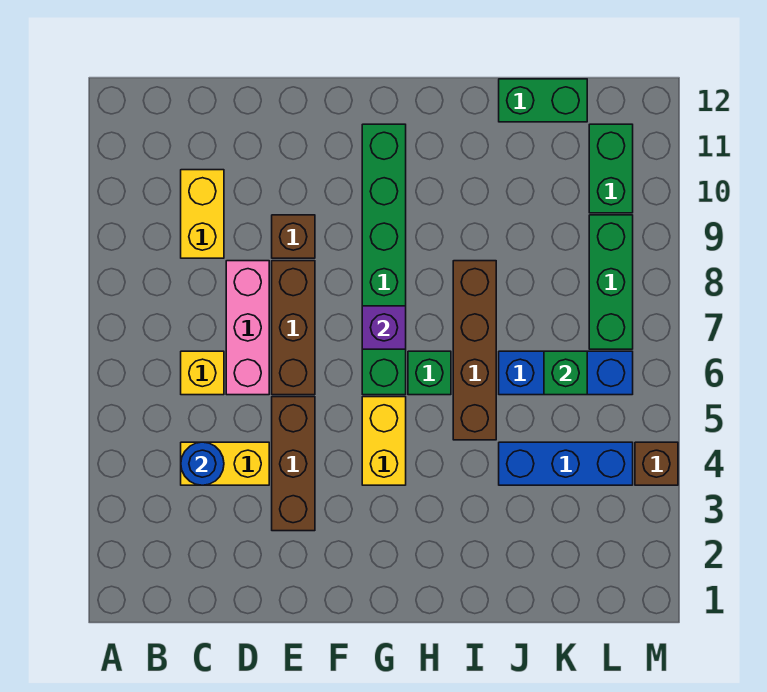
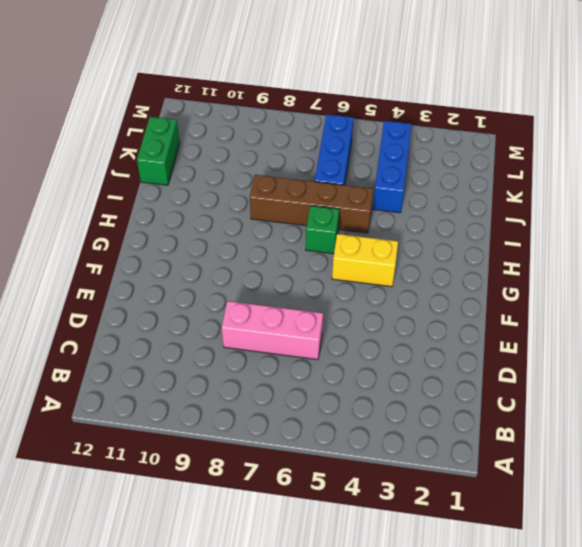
none -> yellow 1x2 brick [181,442,269,485]
none -> yellow 1x1 brick [181,351,224,395]
none -> yellow 1x2 brick [181,170,224,258]

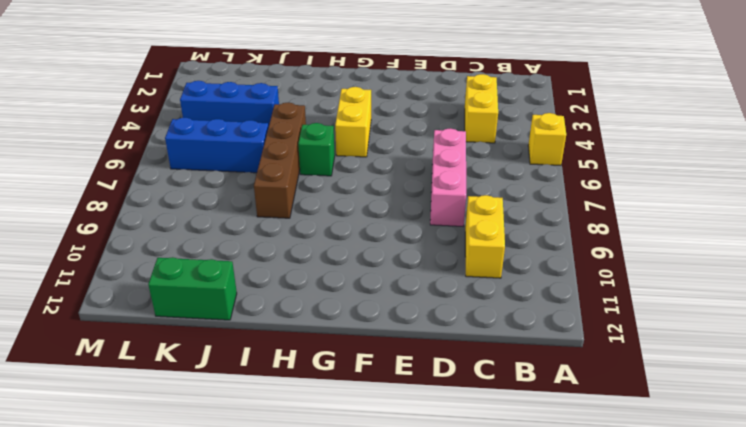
yellow 1x1 brick [528,113,566,165] -> yellow 1x1 brick moved to [181,351,224,395]
yellow 1x2 brick [465,74,498,143] -> yellow 1x2 brick turned to [181,442,269,485]
none -> brown 1x3 brick [272,397,315,531]
none -> brown 1x3 brick [272,261,315,395]
none -> brown 1x1 brick [272,215,315,258]

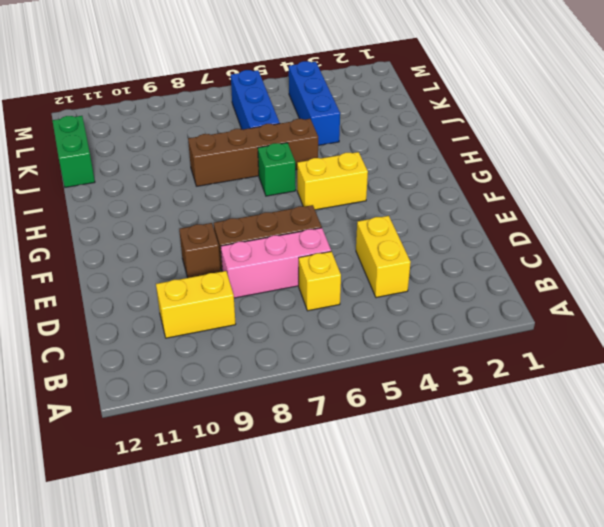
none -> brown 1x3 brick [272,397,315,531]
none -> green 1x6 brick [362,124,406,395]
none -> green 1x3 brick [589,215,633,349]

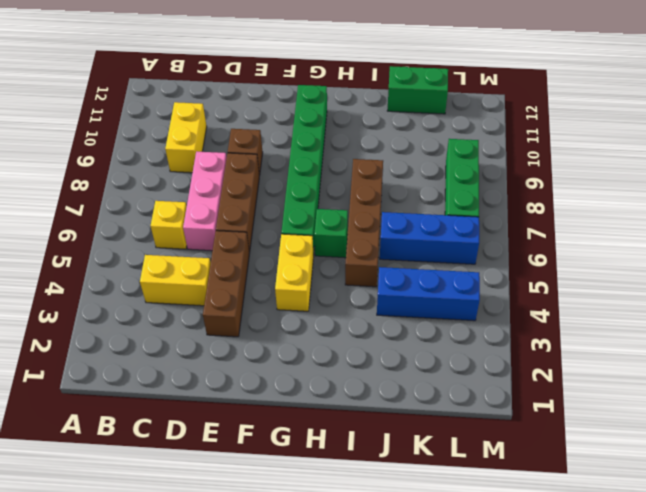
none -> green 1x2 brick [589,124,633,213]
none -> brown 1x1 brick [635,442,678,485]
none -> blue 1x1 round brick [181,442,224,485]

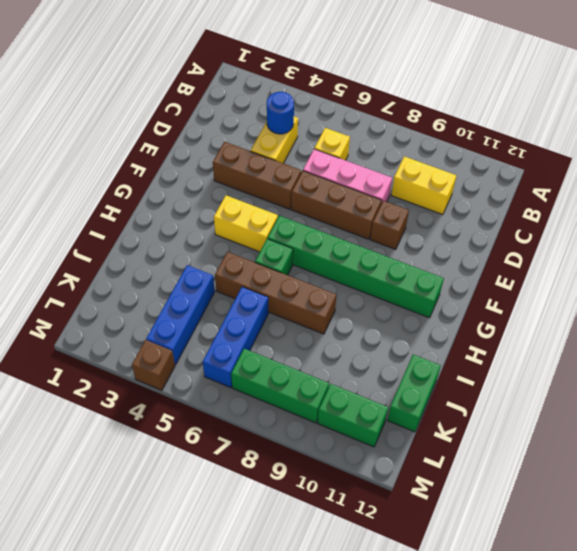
none -> purple 1x1 brick [362,306,406,349]
none -> green 1x1 brick [544,351,587,395]

